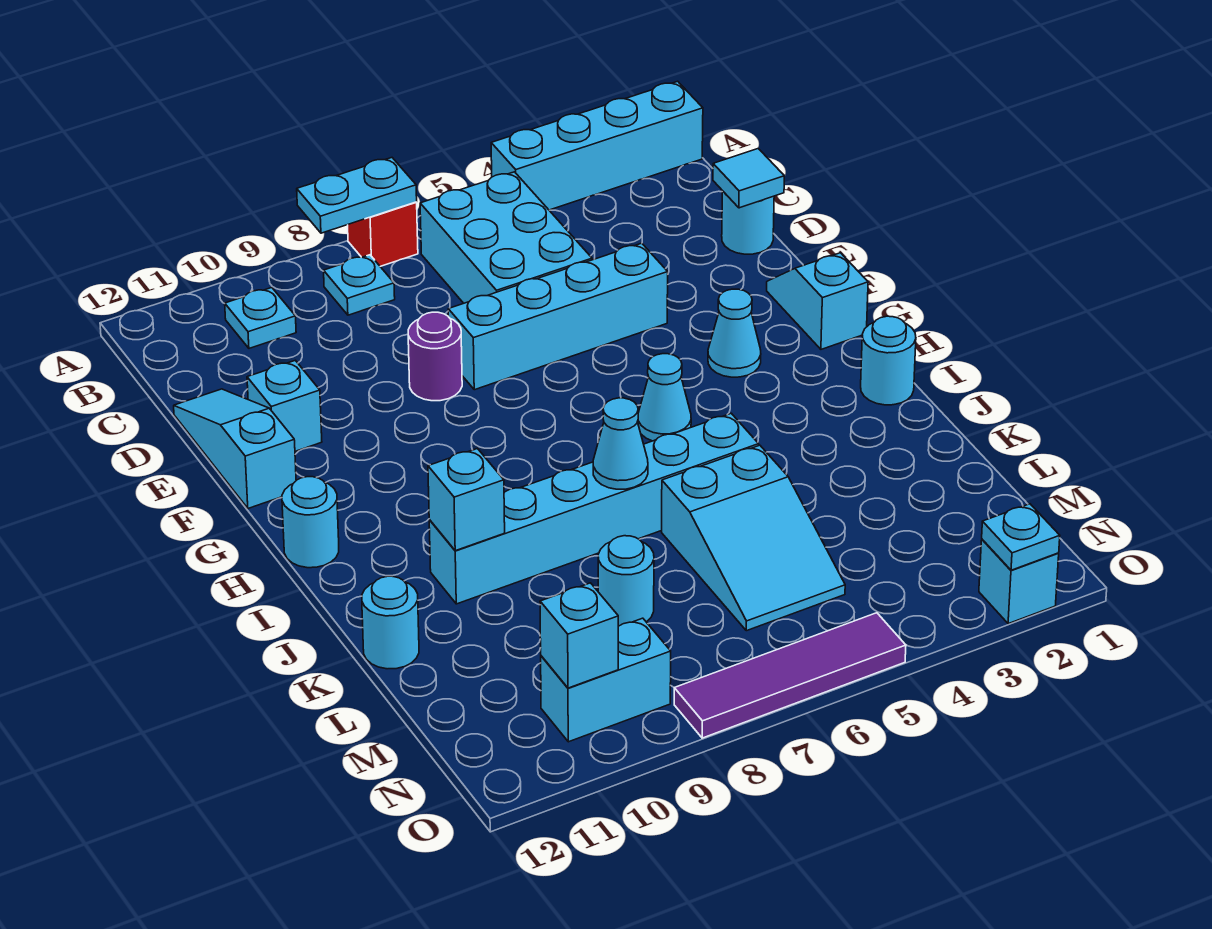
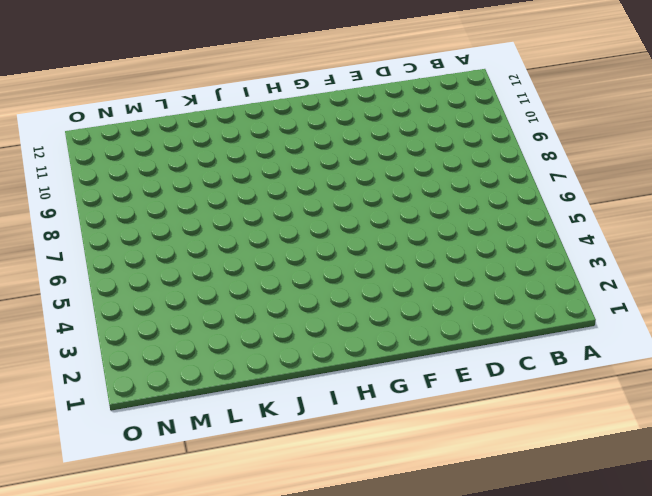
none -> cyan 1x4 brick [491,81,703,210]
none -> red 1x1 brick [348,202,418,266]
none -> cyan 2x3 brick [420,172,592,303]

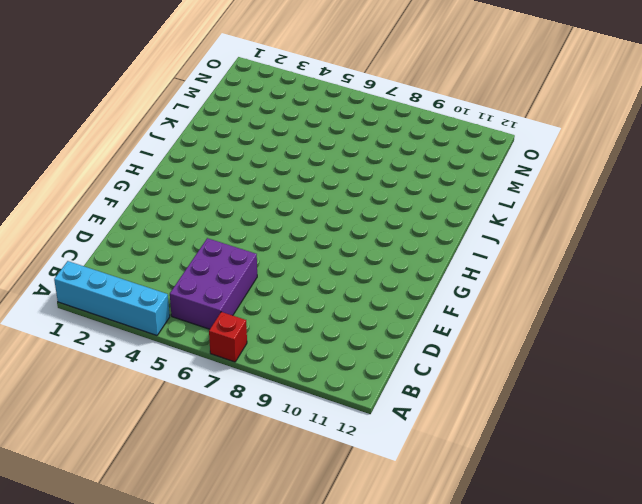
purple 2x3 brick [170,238,257,329] -> cyan 2x3 brick [420,172,592,303]
none -> cyan 1x1 plate [324,255,395,315]
none -> cyan 1x1 plate [225,288,296,348]
none -> cyan 1x1 round brick [722,191,774,254]

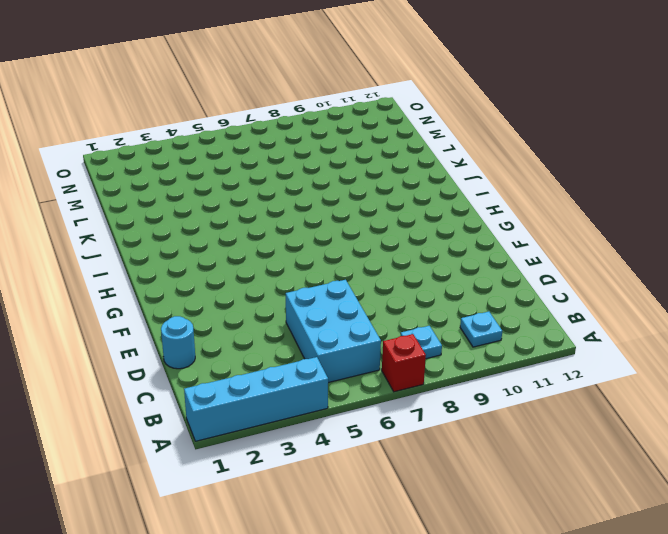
none -> cyan 1x3 slope [174,389,296,508]
none -> cyan 1x4 brick [448,243,668,390]
none -> purple 1x1 round brick [408,312,462,401]

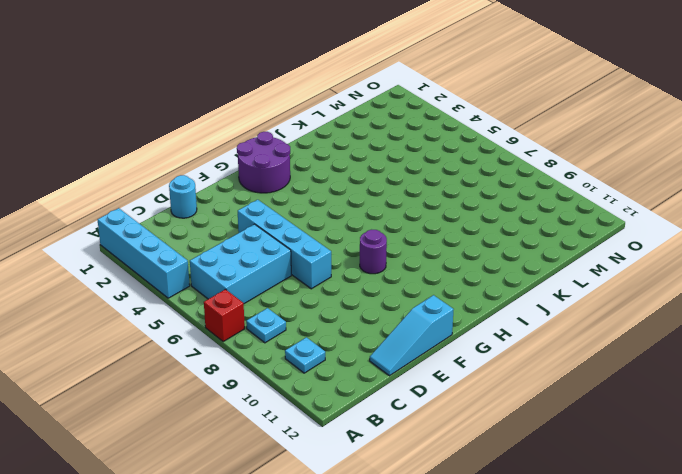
purple 2x2 round brick [237,132,290,193] -> cyan 1x2 slope [767,253,868,349]
purple 1x1 round brick [360,230,387,274] -> purple 1x1 round brick moved to [408,312,462,401]
none -> cyan 1x1 brick [247,360,322,451]
none -> cyan 1x1 cone [708,289,761,377]
none -> cyan 1x1 cone [638,354,691,441]

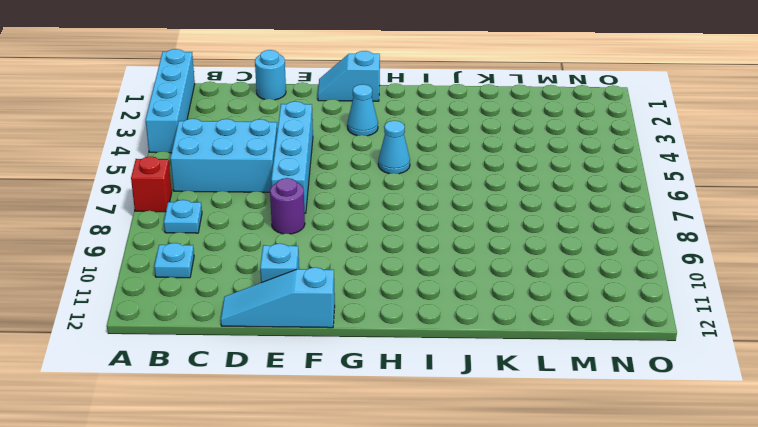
none -> cyan 1x1 round brick [282,477,339,568]
none -> cyan 1x1 round brick [861,316,916,405]
none -> cyan 1x6 brick [429,413,759,604]

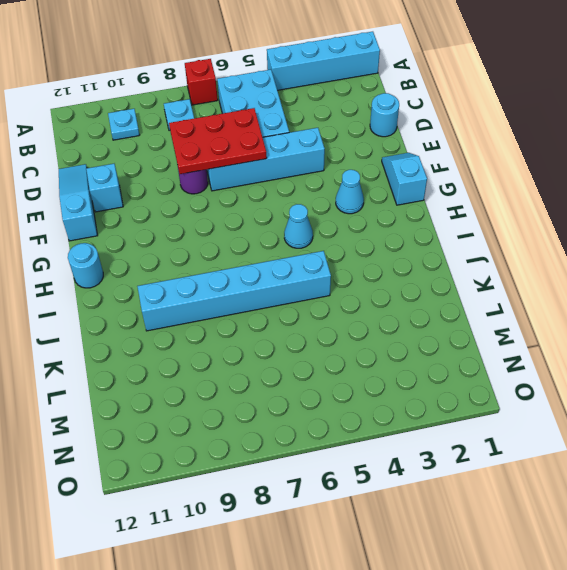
red 2x3 plate [169,108,267,174] -> none
none -> cyan 1x1 round brick [861,316,916,405]
none -> cyan 2x3 slope [662,445,845,631]
none -> cyan 1x1 round brick [362,576,419,669]

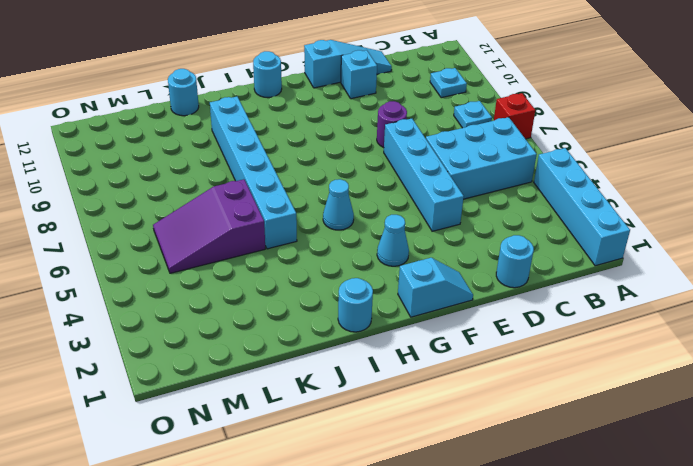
purple 2x3 slope [153,179,265,273] -> cyan 2x3 slope [662,445,845,631]
none -> cyan 1x1 round brick [598,536,654,626]
none -> cyan 1x2 brick [541,618,671,742]
none -> cyan 1x1 brick [979,540,1059,624]

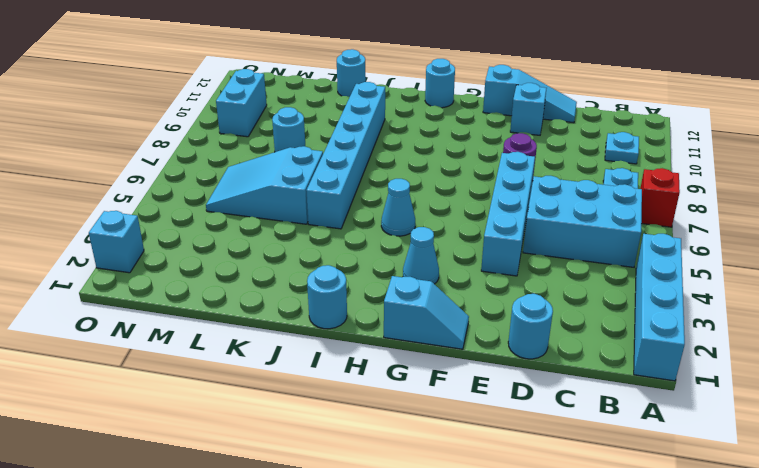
none -> purple 1x4 tile [674,613,906,738]
none -> cyan 1x2 plate [297,158,417,233]
none -> cyan 1x1 tile [713,149,784,208]

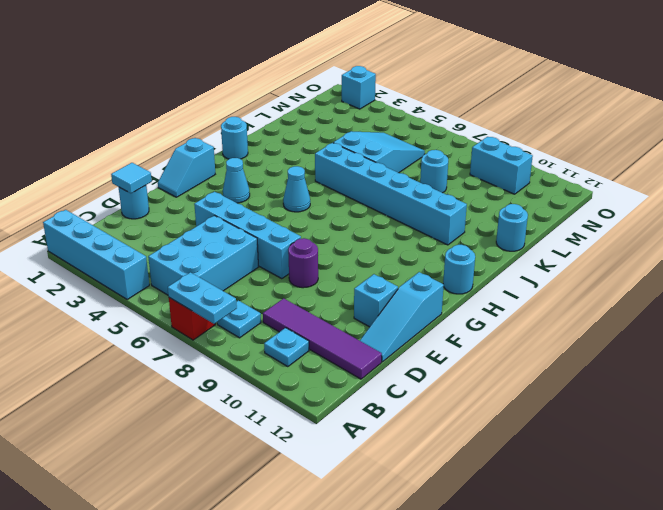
purple 1x4 tile [263,298,382,379] -> purple 1x4 tile moved to [674,613,906,738]
none -> cyan 1x1 cone [593,398,648,489]
none -> cyan 1x1 brick [428,449,505,551]
none -> cyan 1x1 brick [540,583,618,688]

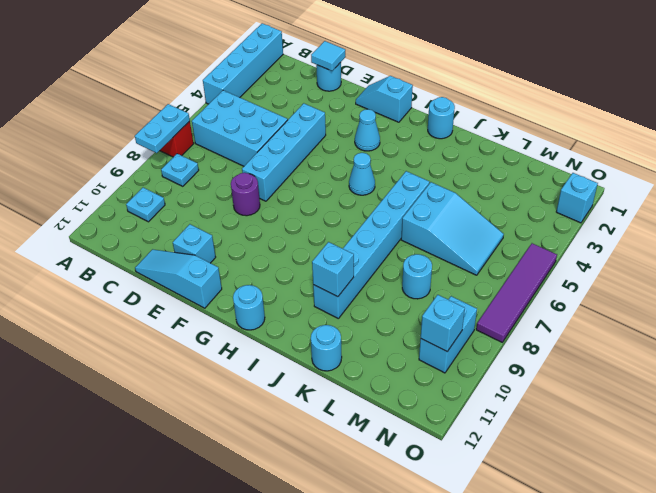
none -> cyan 1x1 cone [593,398,648,489]
none -> cyan 1x1 plate [982,504,1060,570]

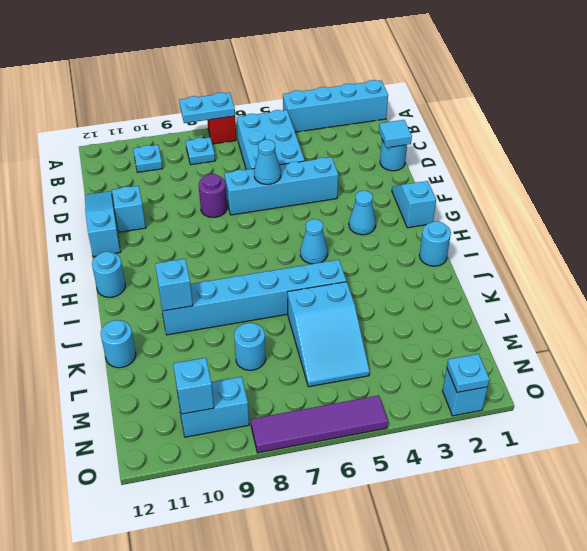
cyan 1x1 cone [254,140,281,184] -> cyan 1x1 cone moved to [593,398,648,489]

